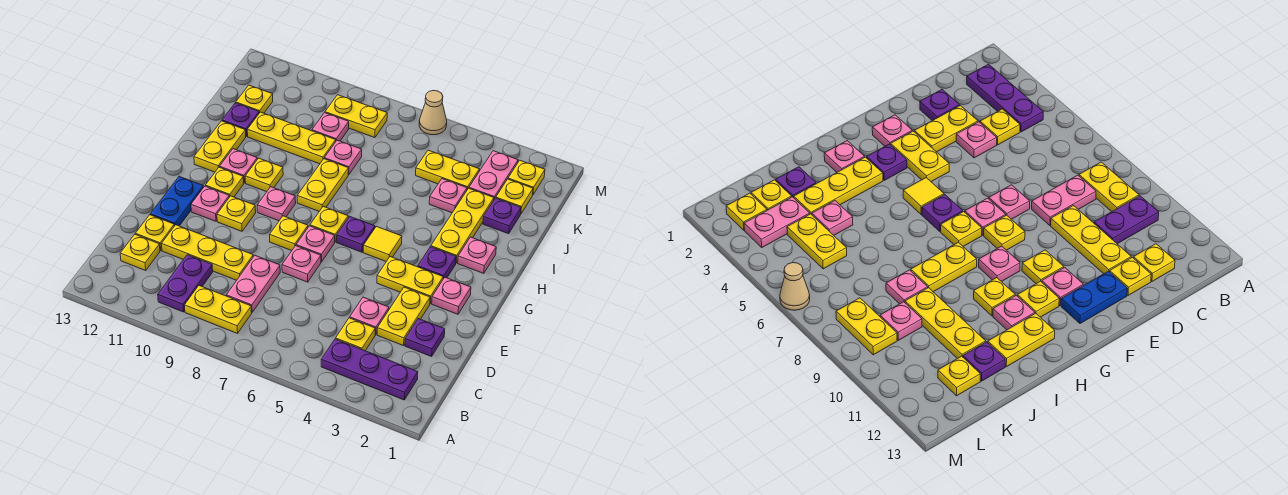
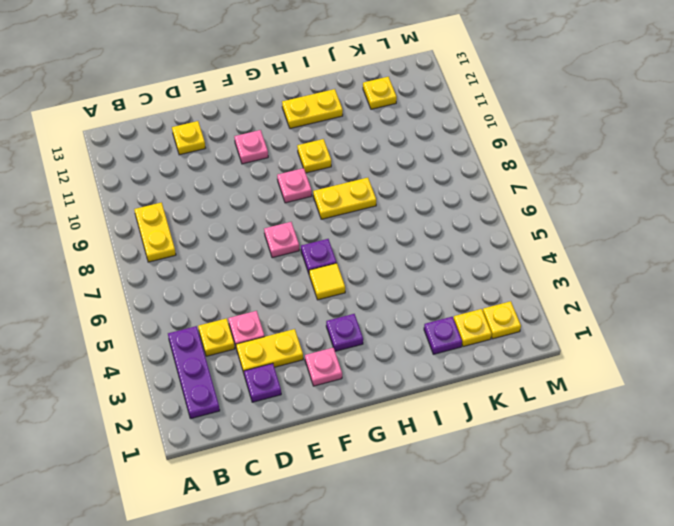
none -> purple 1x2 plate [158,255,213,312]
none -> pink 1x2 plate [226,256,280,312]
none -> yellow 1x1 plate [120,234,160,270]
none -> yellow 1x3 plate [162,225,253,280]

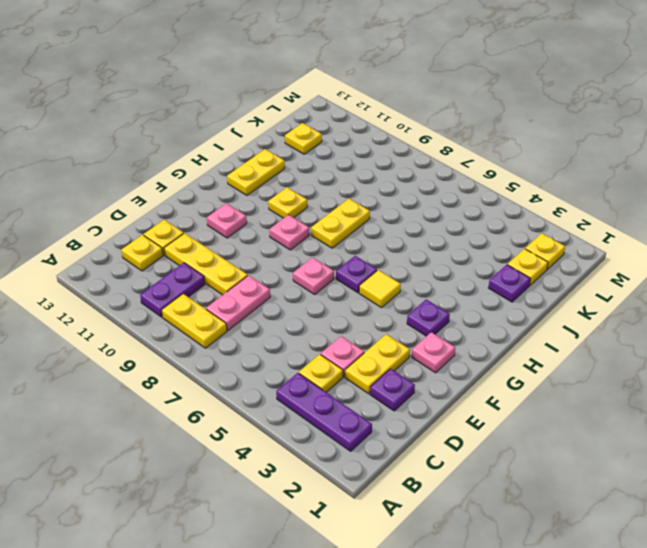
none -> pink 1x1 plate [282,246,321,282]
none -> blue 1x2 plate [150,176,204,226]
none -> yellow 1x2 plate [377,257,443,303]
none -> yellow 1x1 plate [270,216,308,251]

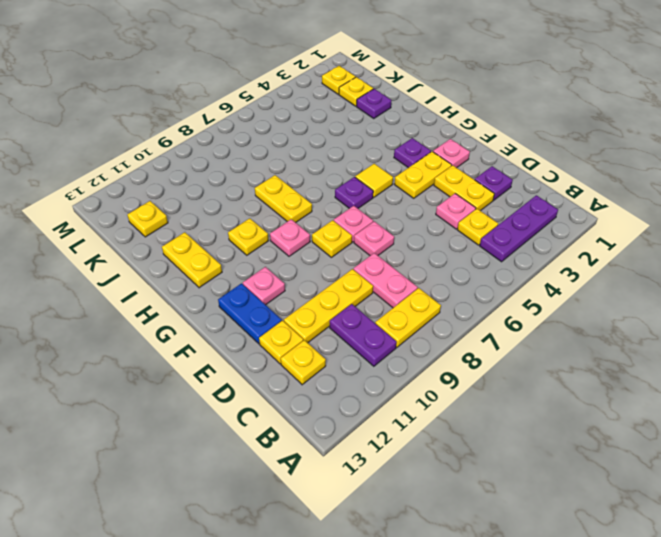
none -> yellow 1x1 plate [217,196,256,231]
none -> yellow 1x1 plate [310,206,348,242]
none -> yellow 1x1 plate [205,167,244,197]
none -> pink 1x1 plate [458,237,496,273]

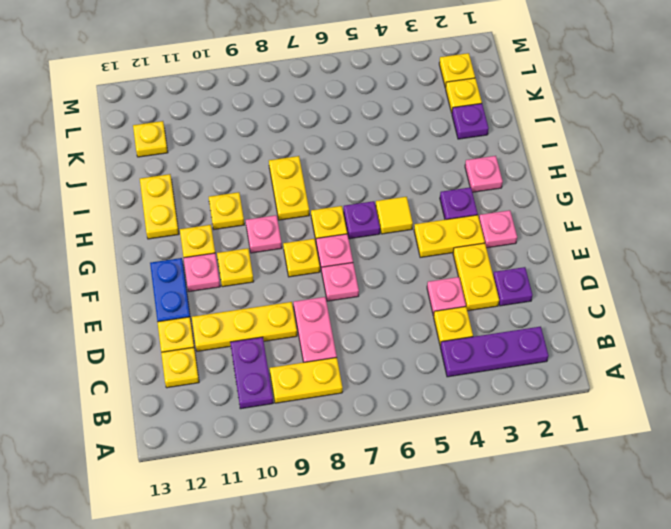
none -> yellow 1x3 plate [431,188,494,263]
none -> pink 1x1 plate [220,149,257,183]
none -> pink 1x1 plate [429,179,467,213]
none -> pink 1x1 plate [324,140,362,174]

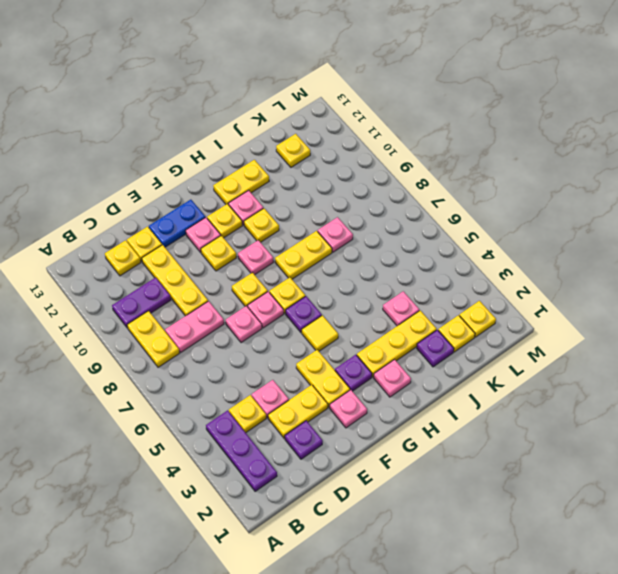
none -> yellow 1x3 plate [247,112,336,164]
none -> purple 1x1 plate [222,103,259,136]
none -> pink 1x2 plate [469,151,518,199]
none -> yellow 1x2 plate [416,150,479,190]

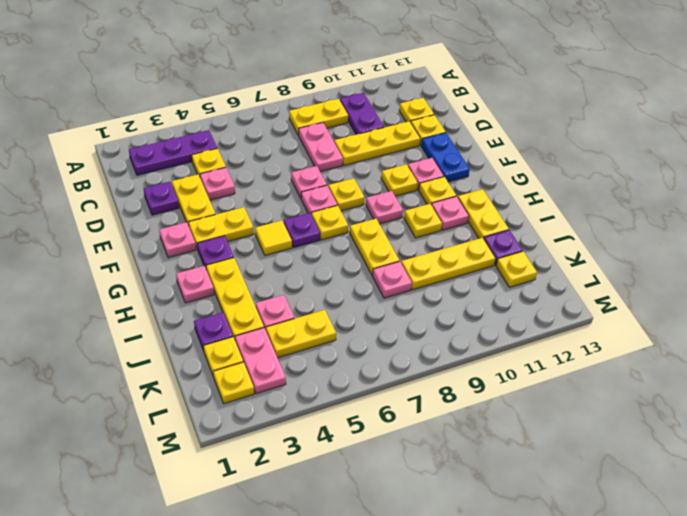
none -> pink 1x1 plate [312,113,349,141]
none -> yellow 1x2 plate [325,95,387,138]
none -> tan 1x1 cone [419,90,447,135]

